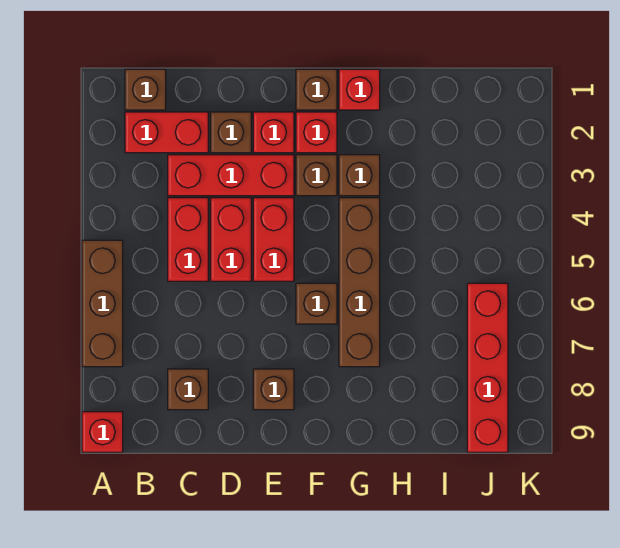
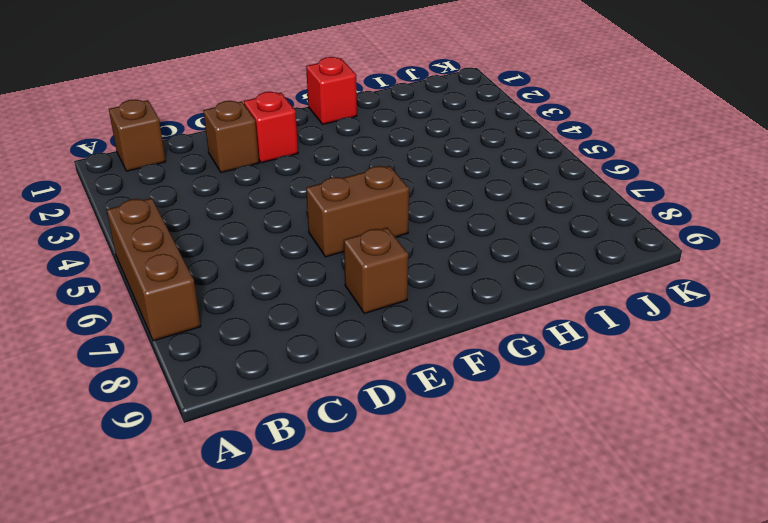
brown 1x2 brick [306,166,409,257] -> brown 1x1 brick [296,283,337,324]
none -> red 1x1 brick [82,412,123,452]
none -> red 1x2 brick [125,112,208,153]
none -> red 1x3 brick [168,155,294,196]

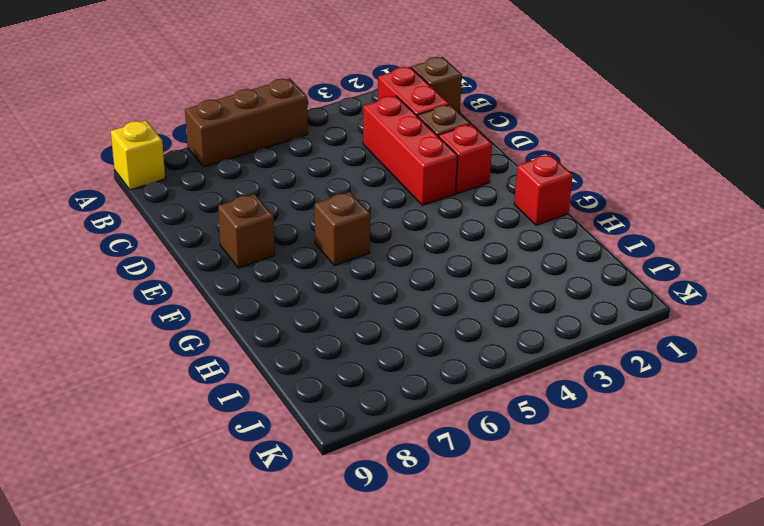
yellow 1x1 brick [111,121,165,190] -> red 1x1 brick [82,412,123,452]
none -> red 1x2 brick [168,198,208,281]
none -> brown 1x1 brick [168,369,208,410]
none -> red 1x2 brick [211,198,251,281]

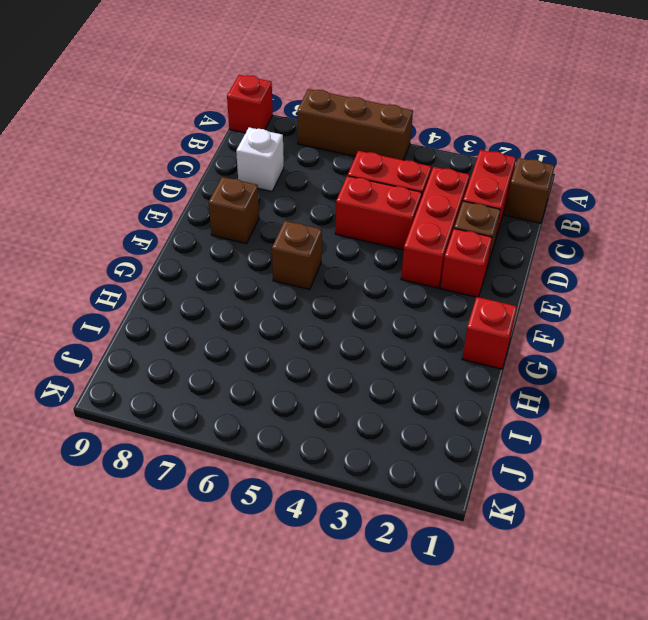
white 1x1 brick [236,127,284,191] -> brown 1x1 brick [168,369,208,410]
none -> red 1x2 brick [253,198,294,281]
none -> brown 1x1 brick [296,69,337,110]
none -> red 1x1 brick [296,112,337,153]

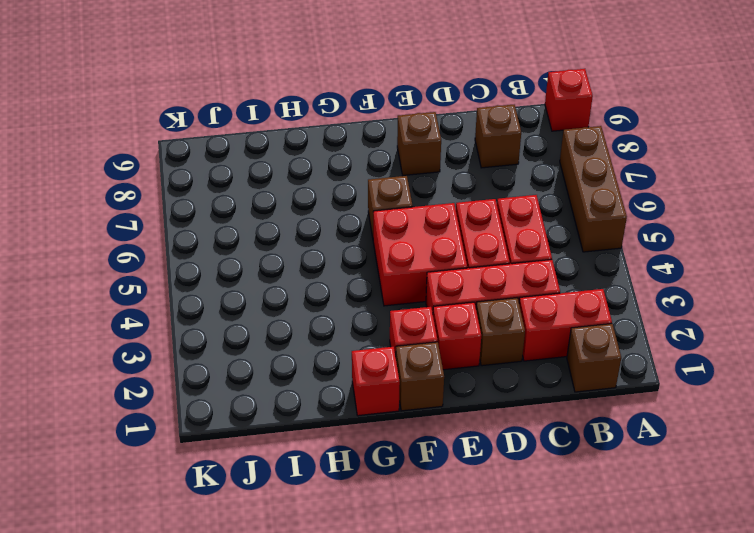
red 2x2 brick [373,203,467,306] -> red 1x2 brick [253,198,294,281]
none -> brown 1x1 brick [296,155,337,196]
none -> brown 1x1 brick [339,155,380,196]
none -> brown 1x4 brick [339,198,380,367]

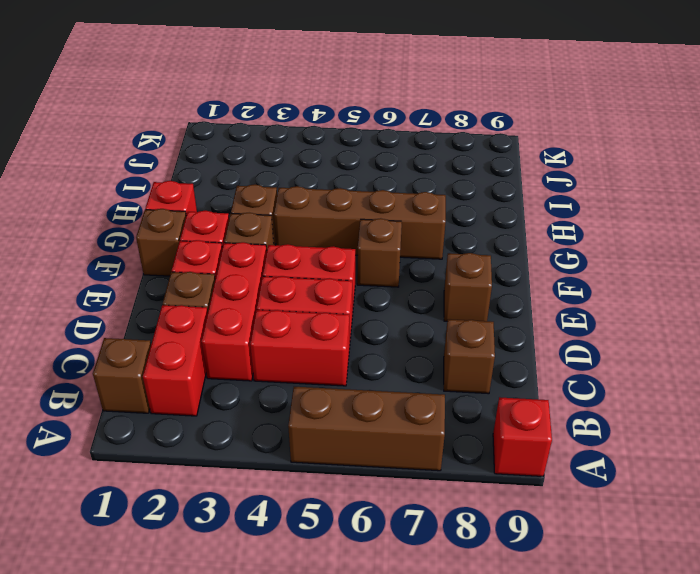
none -> red 1x4 brick [467,283,508,452]

